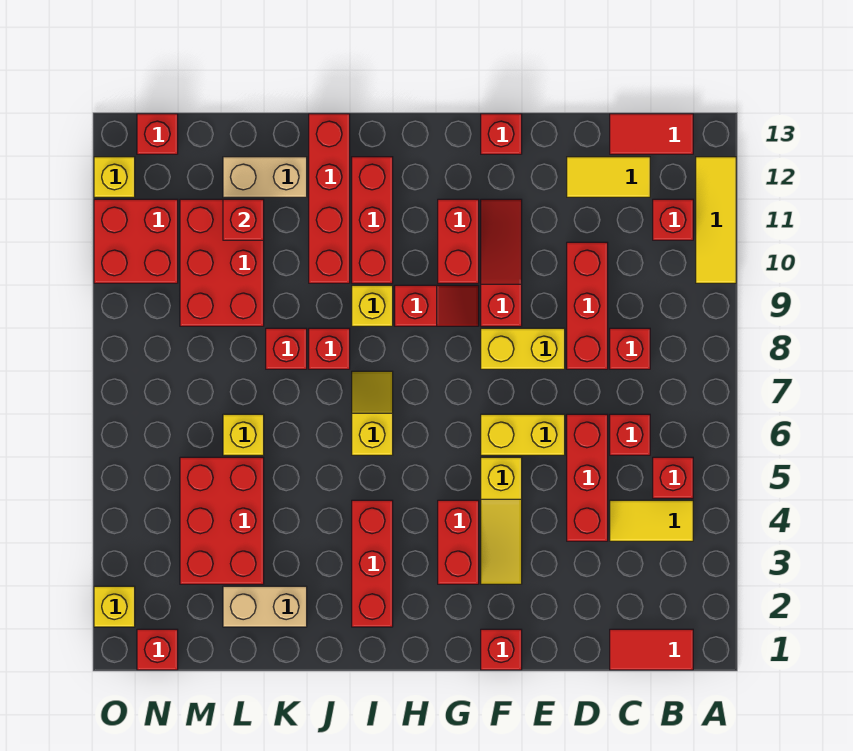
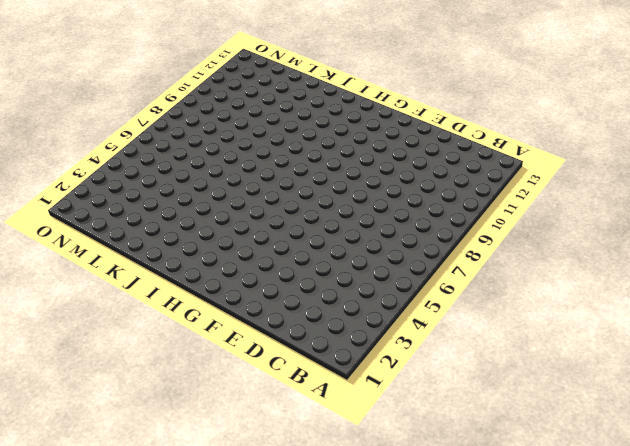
none -> yellow 1x3 tile [696,157,736,283]
none -> red 1x2 tile [610,629,693,670]
none -> yellow 1x2 tile [610,500,693,541]
none -> red 1x1 brick [653,457,693,498]

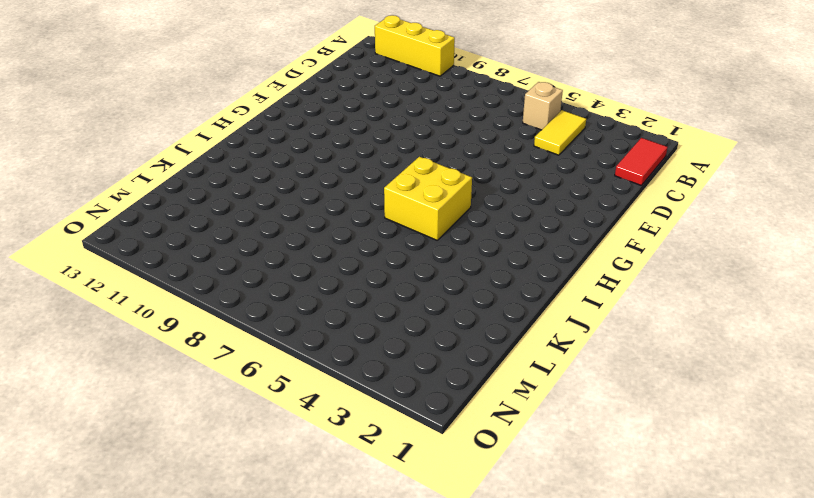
yellow 1x3 brick [375,15,455,76] -> yellow 1x3 tile [696,157,736,283]
tan 1x1 brick [523,82,563,130] -> red 1x1 brick [653,457,693,498]
yellow 2x2 brick [384,157,472,240] -> yellow 1x2 slope [352,371,393,455]
none -> red 1x1 brick [653,199,693,240]
none -> red 1x2 tile [610,114,693,154]
none -> red 1x1 brick [610,414,650,455]
none -> red 1x1 brick [610,328,650,369]

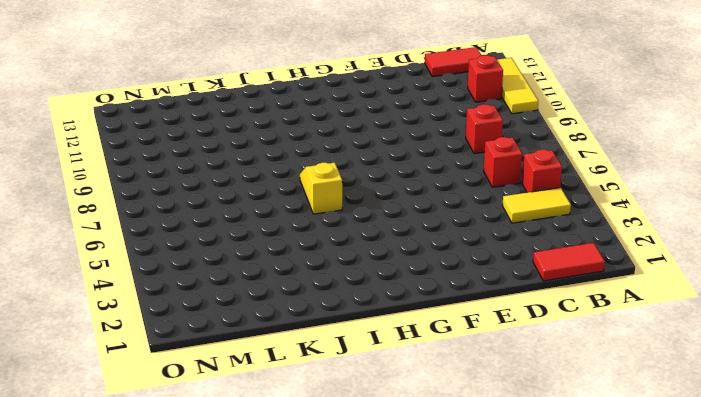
none -> yellow 1x2 tile [567,157,650,197]
none -> red 1x3 brick [567,414,608,541]
none -> red 1x3 brick [567,242,608,369]
none -> yellow 1x2 brick [481,414,565,455]

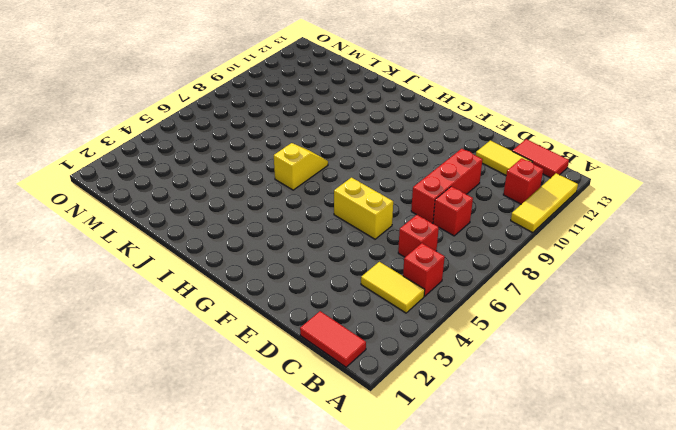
none -> red 1x3 brick [567,414,608,541]
none -> yellow 1x2 brick [481,328,565,369]
none -> red 1x1 brick [481,629,522,670]
none -> yellow 1x3 slope [481,457,522,584]

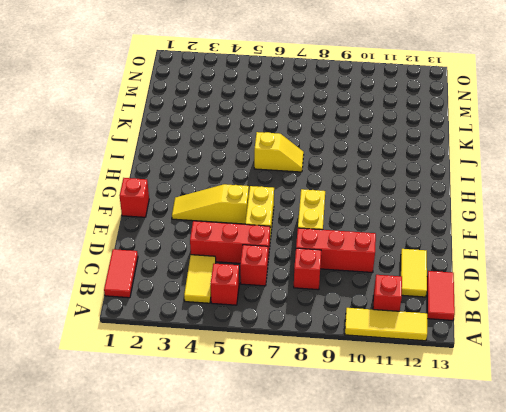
none -> red 1x3 slope [481,199,522,326]
none -> red 1x1 brick [481,114,522,154]
none -> red 1x2 brick [438,500,479,584]
none -> red 1x2 slope [395,285,479,326]

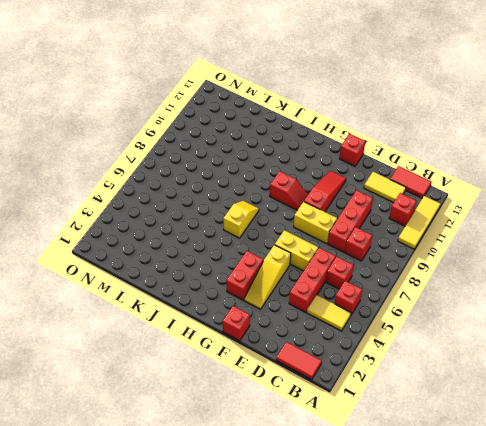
none -> red 1x2 brick [438,199,479,283]
none -> red 1x3 brick [352,500,393,627]
none -> yellow 1x1 brick [352,285,393,326]
none -> red 1x3 brick [352,157,393,283]

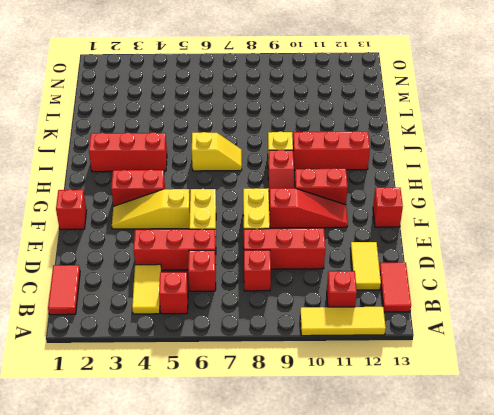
none -> red 1x1 brick [309,328,350,369]
none -> red 1x4 brick [309,114,350,283]
none -> tan 1x2 brick [223,586,307,627]
none -> red 1x1 brick [266,328,307,369]

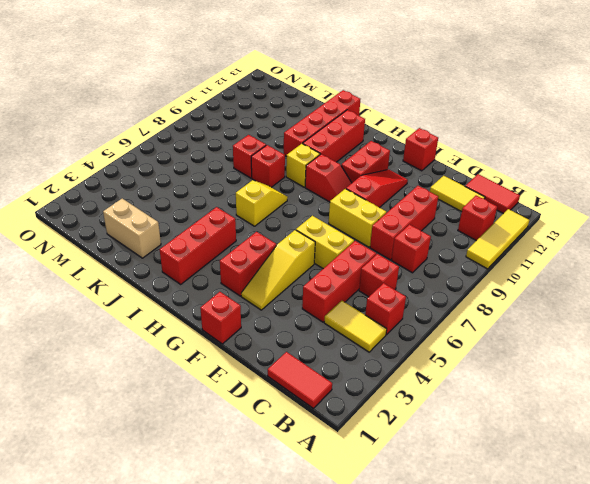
none -> tan 1x2 brick [223,157,307,197]
none -> red 2x3 brick [180,457,264,584]
none -> yellow 1x1 brick [223,414,264,455]
none -> red 2x3 brick [180,199,264,326]

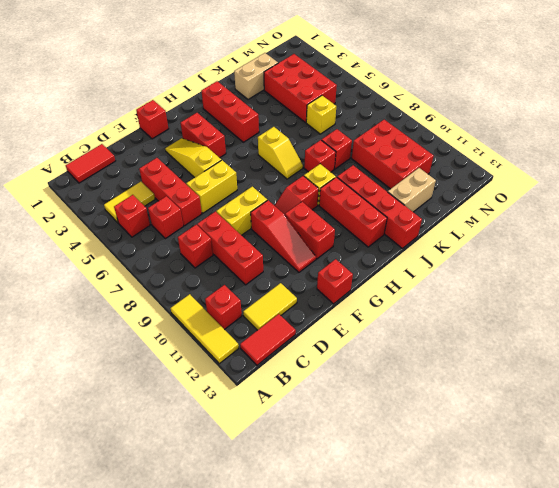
none -> red 1x1 brick [137,629,178,670]
none -> red 2x2 brick [94,199,178,283]
none -> red 1x1 brick [137,114,178,154]
none -> yellow 1x1 brick [94,586,135,627]

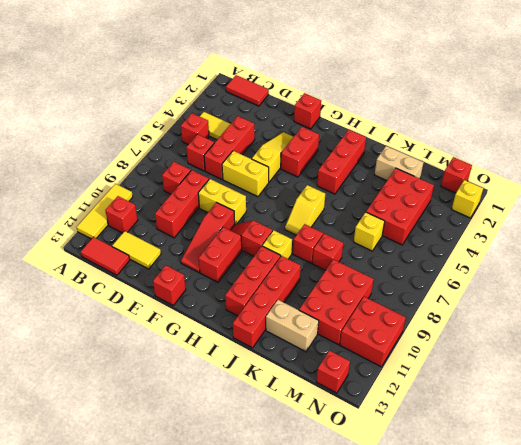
none -> yellow 1x1 brick [94,157,135,197]
none -> red 1x1 brick [223,199,264,240]

